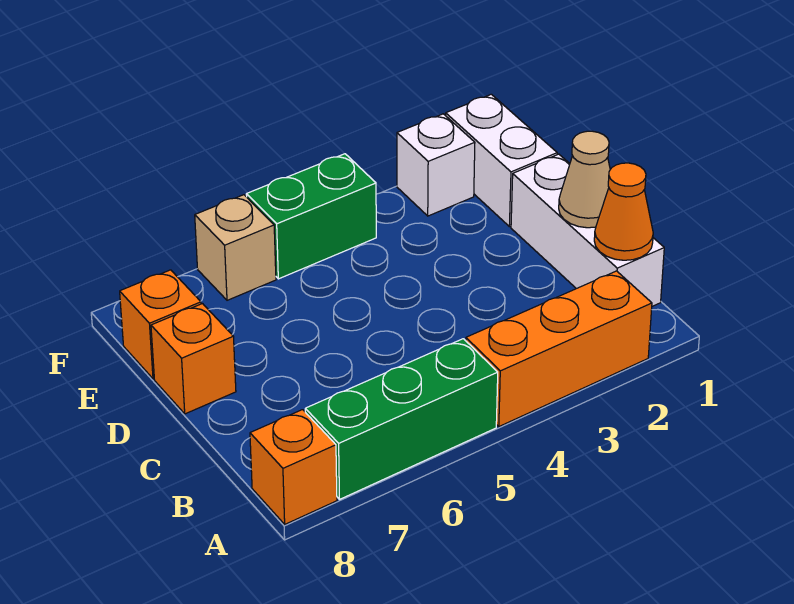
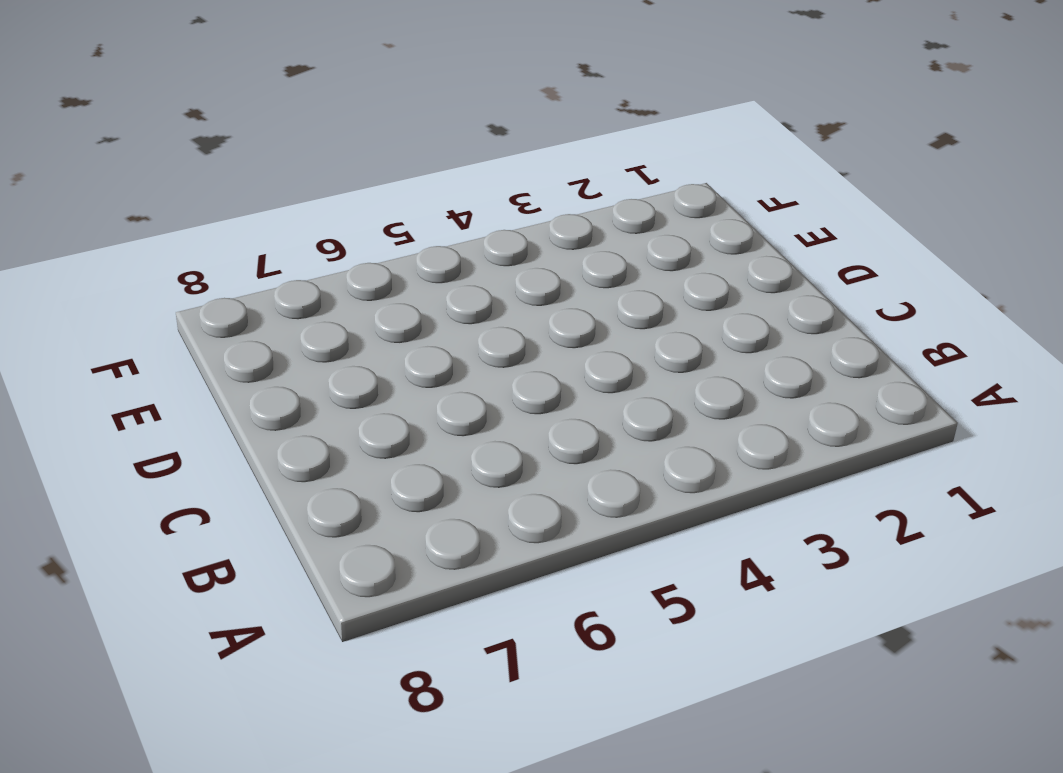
none -> orange 1x3 brick [466,271,652,426]
none -> green 1x3 brick [305,339,498,499]
none -> orange 1x1 brick [250,410,337,524]

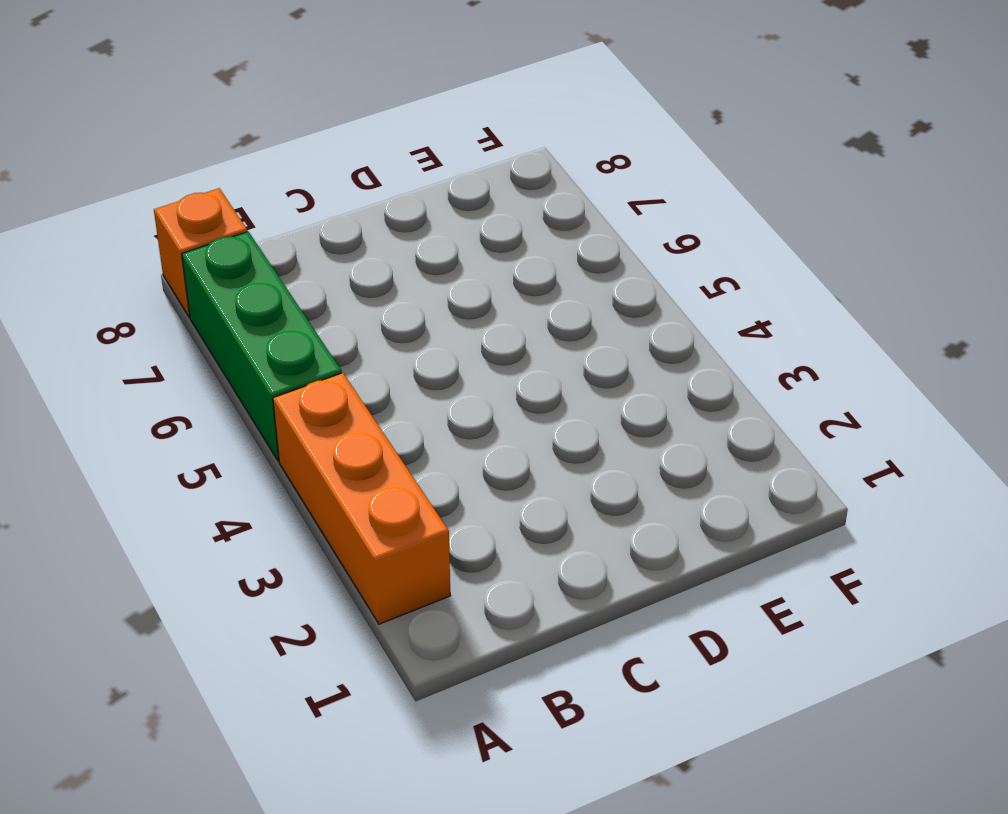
none -> white 1x3 brick [511,154,664,306]
none -> orange 1x1 brick [151,304,236,414]
none -> white 1x2 brick [446,94,557,227]

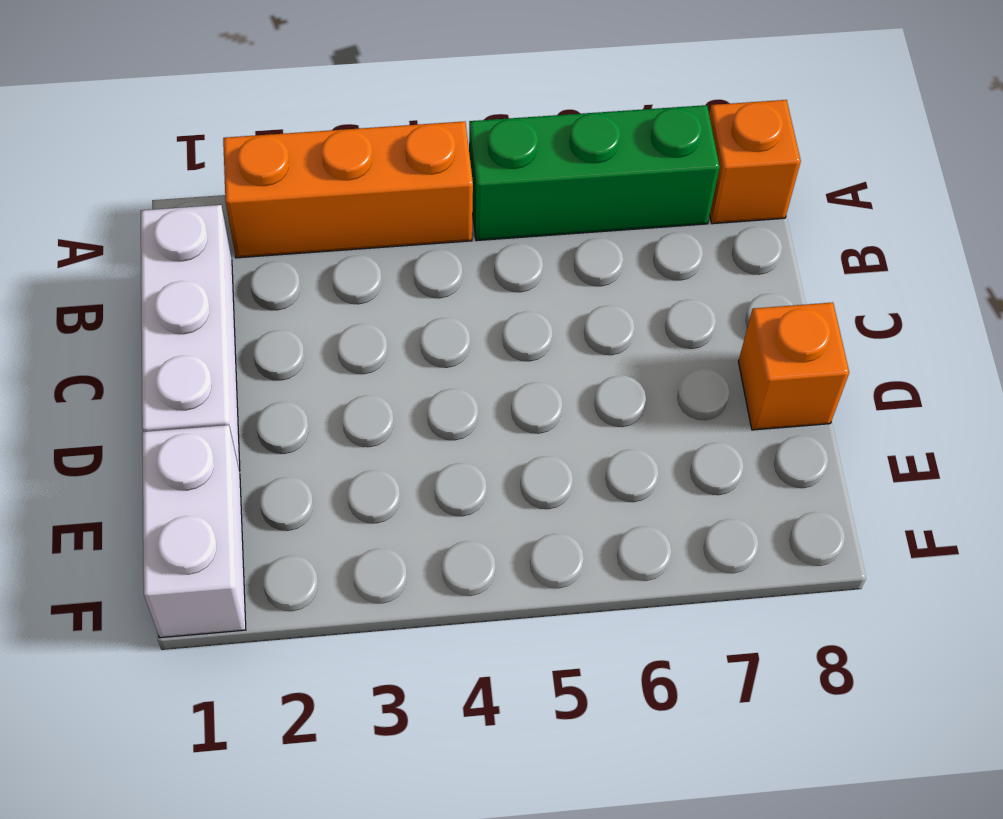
none -> orange 1x1 brick [120,270,201,379]
none -> white 1x1 brick [397,114,475,216]
none -> green 1x2 brick [246,154,376,279]

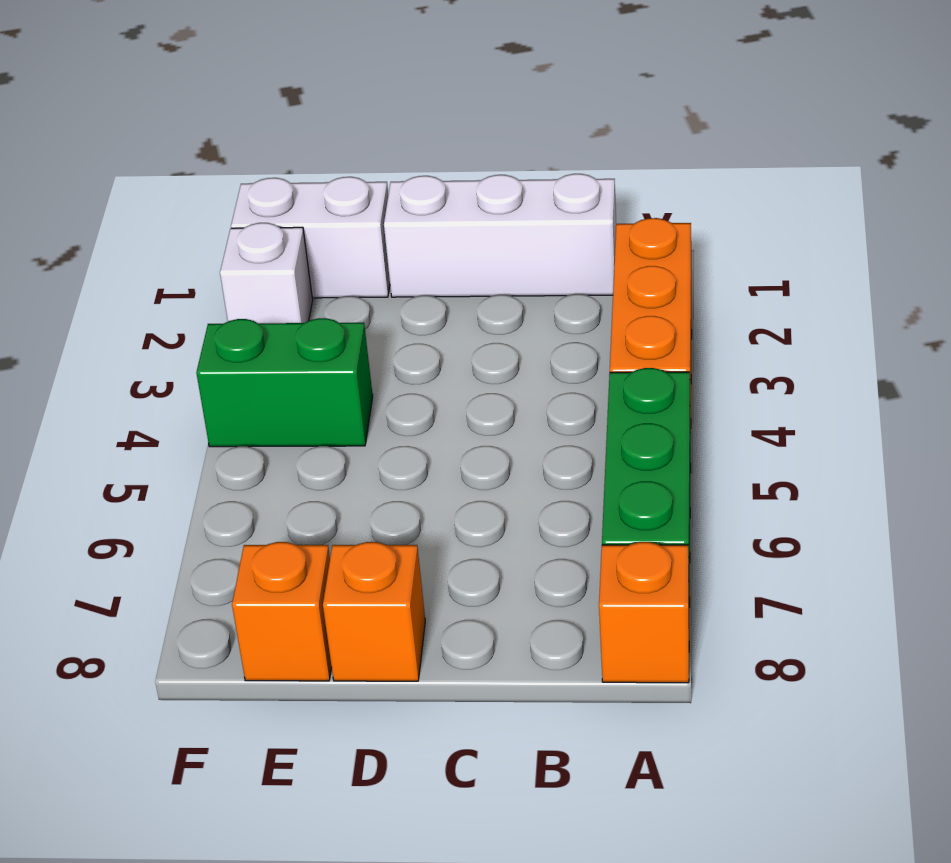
green 1x2 brick [196,318,373,447] -> green 1x2 brick turned to [246,154,376,279]
none -> tan 1x1 brick [195,195,276,300]
none -> orange 1x1 cone [594,163,653,260]
none -> tan 1x1 cone [559,131,610,228]

